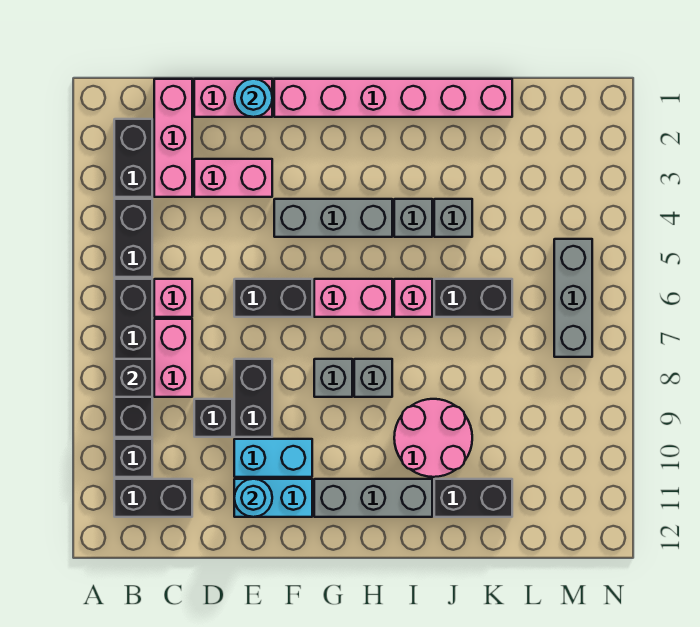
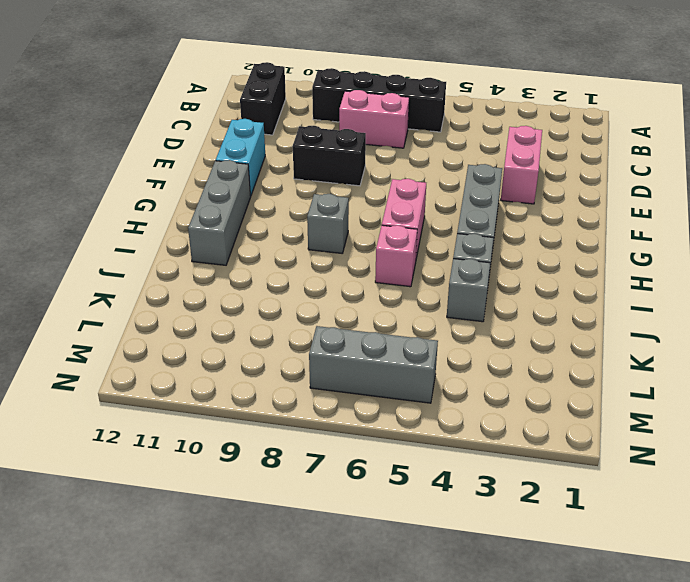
none -> black 1x2 brick [114,119,152,197]
none -> black 1x2 brick [114,199,152,277]
none -> black 1x1 brick [114,439,152,477]
none -> pink 1x3 brick [154,79,192,197]

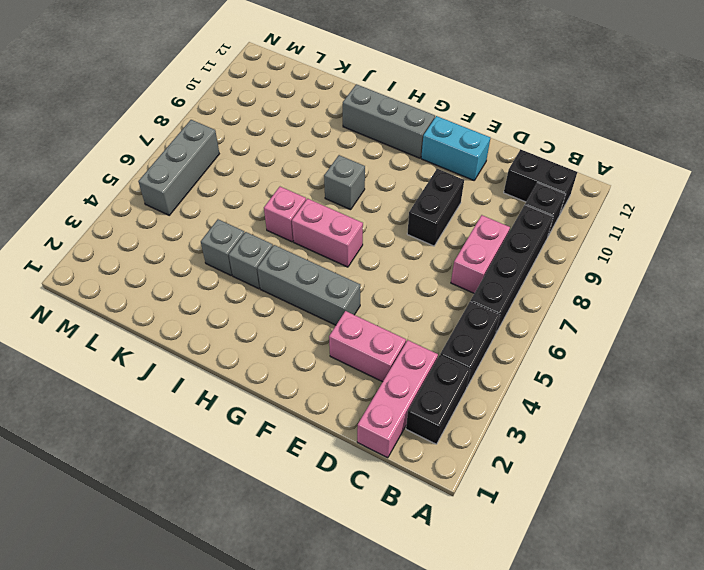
none -> pink 1x1 brick [154,279,192,317]
none -> pink 1x2 brick [194,79,272,117]
none -> black 1x1 brick [194,399,232,437]
none -> black 1x2 brick [234,279,312,317]

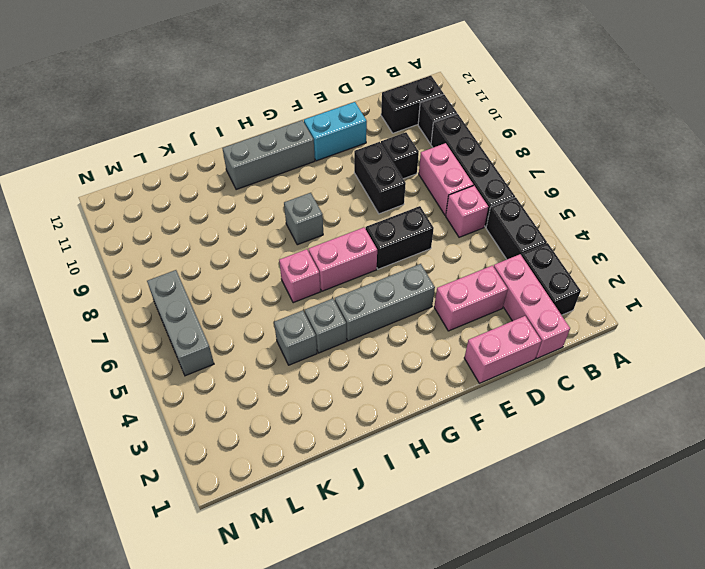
none -> cyan 1x2 brick [234,439,312,477]
none -> pink 1x6 brick [274,79,512,117]
none -> grey 1x1 brick [314,359,352,397]
none -> pink 2x2 round brick [394,399,472,477]

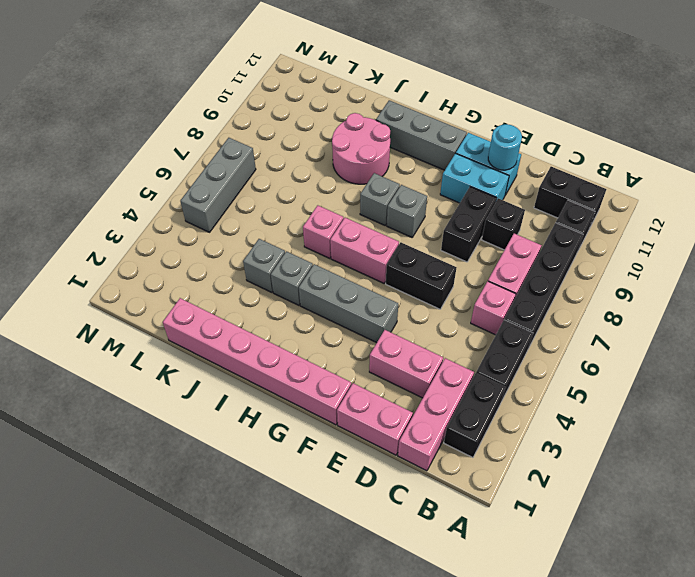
none -> black 1x2 brick [434,279,512,317]
none -> black 1x2 brick [434,479,512,517]
none -> black 1x1 brick [114,359,152,397]
none -> cyan 1x1 round brick [234,79,272,117]

